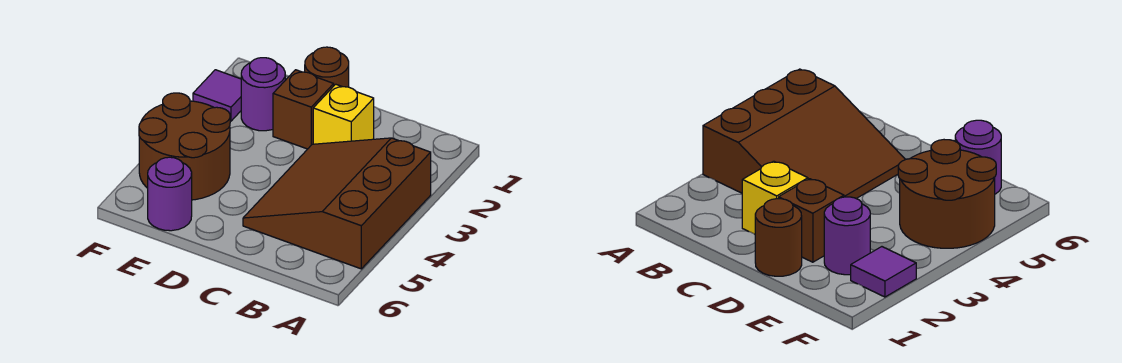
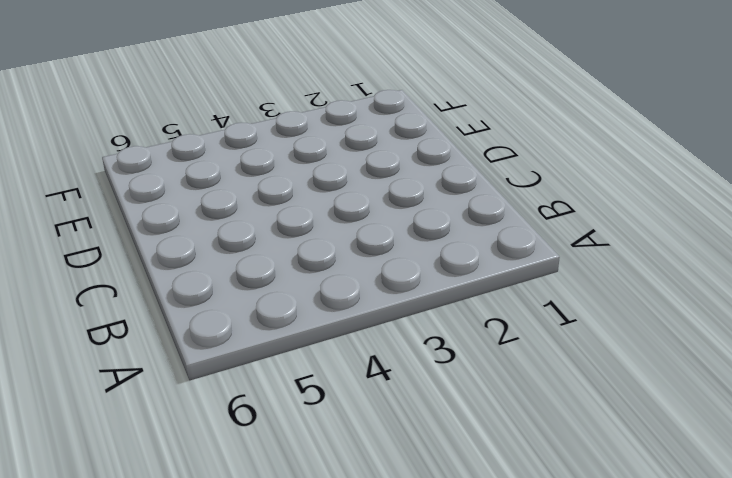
none -> brown 3x3 slope [243,138,431,269]
none -> yellow 1x1 brick [313,84,374,144]

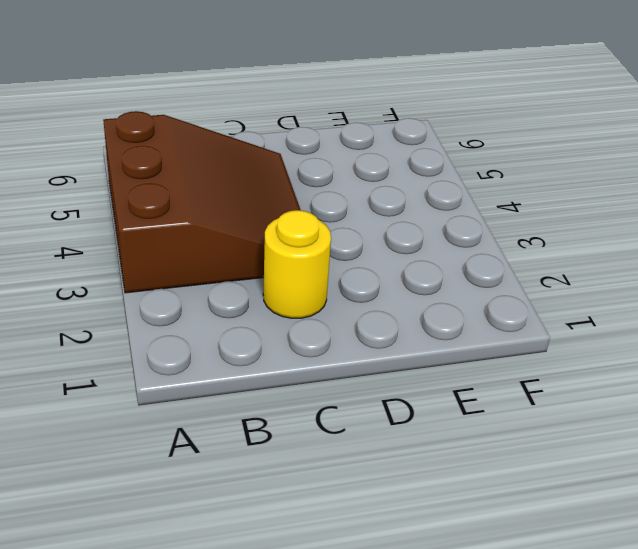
yellow 1x1 round brick [263,210,331,318] -> yellow 1x1 brick [313,84,374,144]
none -> brown 1x1 round brick [305,47,349,87]
none -> brown 1x1 brick [273,70,334,149]

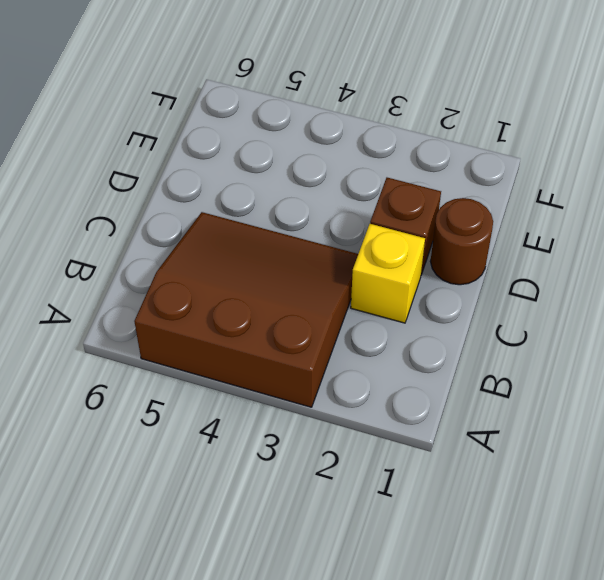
none -> purple 1x1 round brick [241,58,285,131]
none -> brown 2x2 round brick [139,93,230,200]

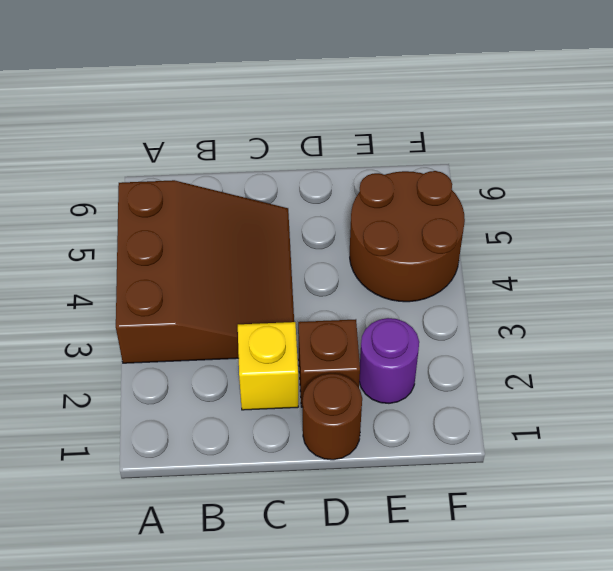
none -> purple 1x1 round brick [148,157,192,231]
none -> purple 1x1 tile [193,70,241,121]

